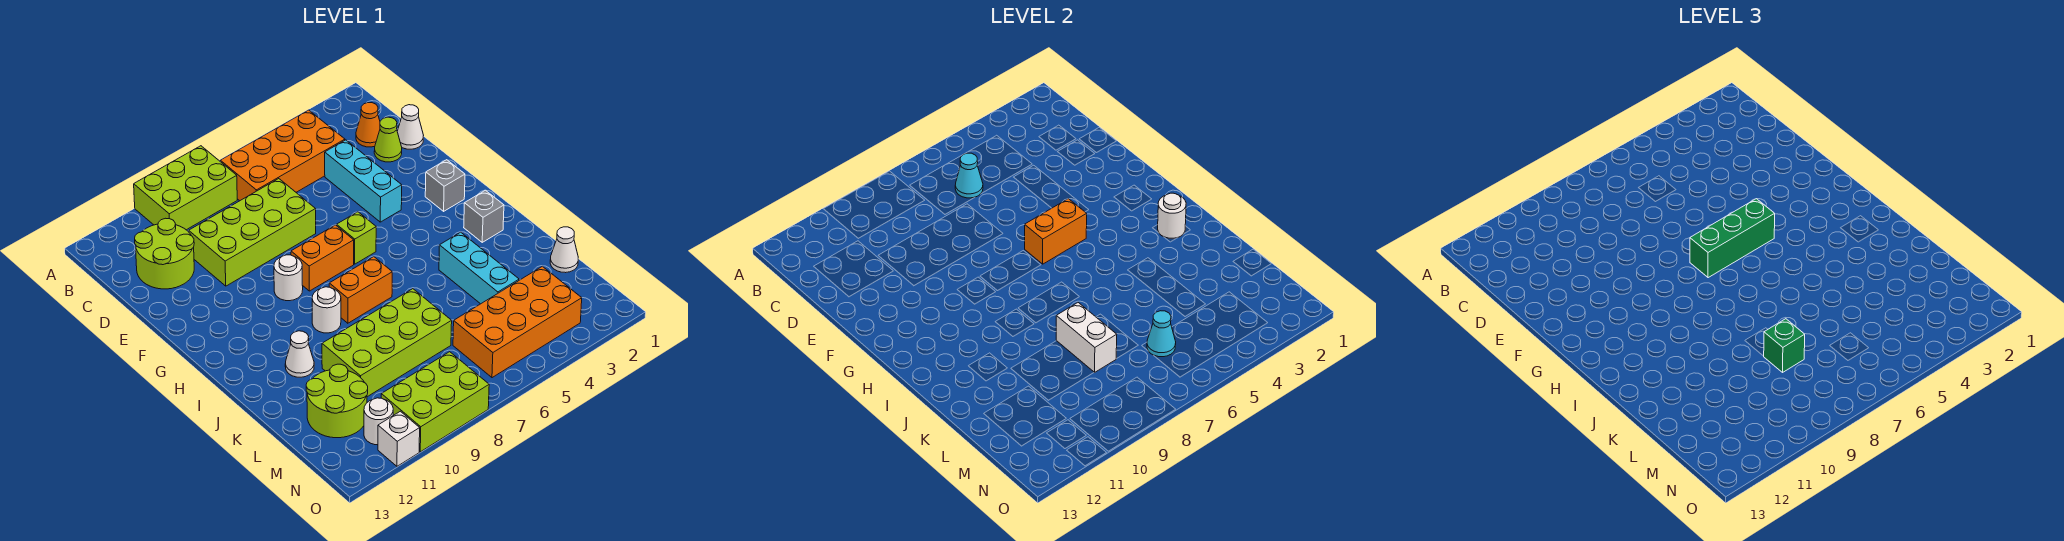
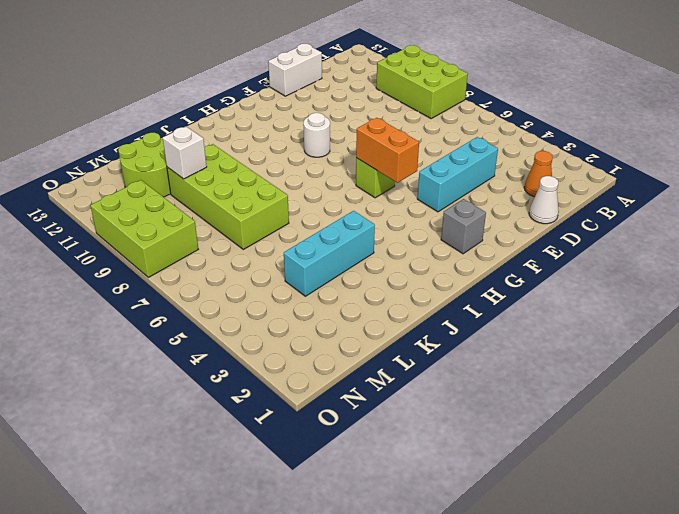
white 1x2 brick [268,44,322,96] -> white 1x2 brick moved to [1056,303,1117,373]
white 1x1 brick [163,126,207,179] -> white 1x1 brick moved to [378,411,420,466]
none -> orange 2x4 brick [220,110,345,201]
none -> lime 2x2 round brick [135,218,194,289]
none -> lime 1x1 cone [374,117,402,162]
none -> lime 2x4 brick [189,179,316,286]

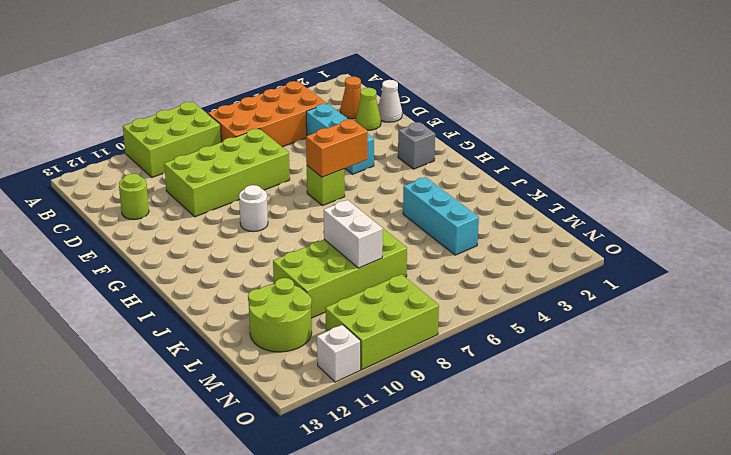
lime 1x1 round brick [119,174,149,220] -> lime 2x2 round brick [135,218,194,289]
none -> orange 1x2 brick [291,225,354,291]
none -> grey 1x1 brick [464,190,504,242]
none -> orange 1x2 brick [329,257,392,323]
none -> white 1x1 round brick [312,287,341,333]

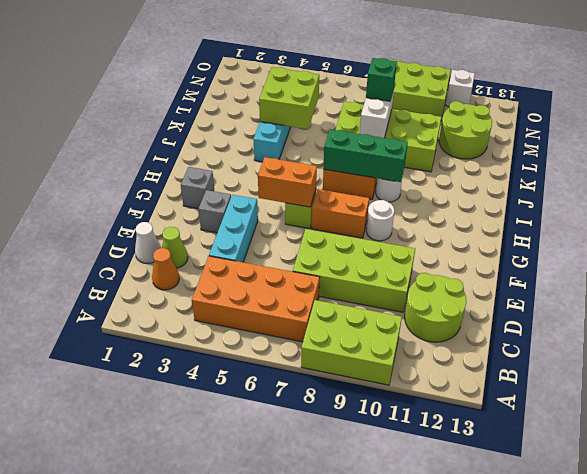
grey 1x1 brick [198,190,231,233] -> grey 1x1 brick moved to [464,190,504,242]
green 1x3 brick [323,129,408,182] -> green 1x3 brick moved to [1690,199,1775,278]
lime 2x2 brick [259,67,319,129] -> none
none -> white 1x1 cone [285,331,314,377]
none -> white 1x1 cone [550,227,578,273]
none -> orange 2x4 brick [453,266,582,378]
none -> white 1x1 round brick [364,398,393,445]

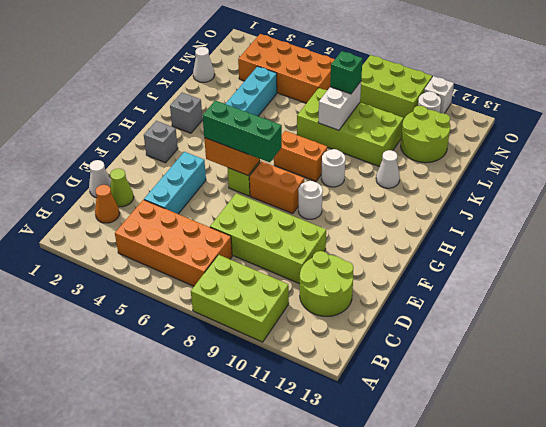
none -> cyan 1x1 cone [955,153,983,198]
none -> white 1x1 round brick [1158,193,1186,238]
none -> cyan 1x1 cone [1147,311,1176,357]

